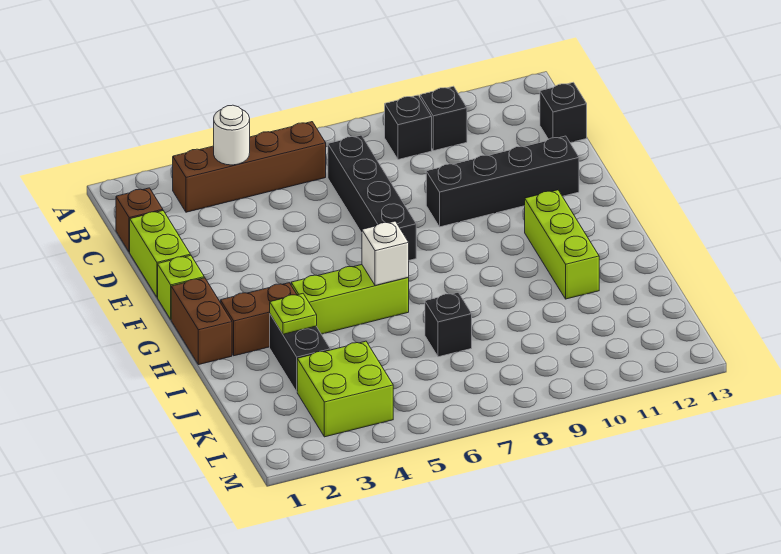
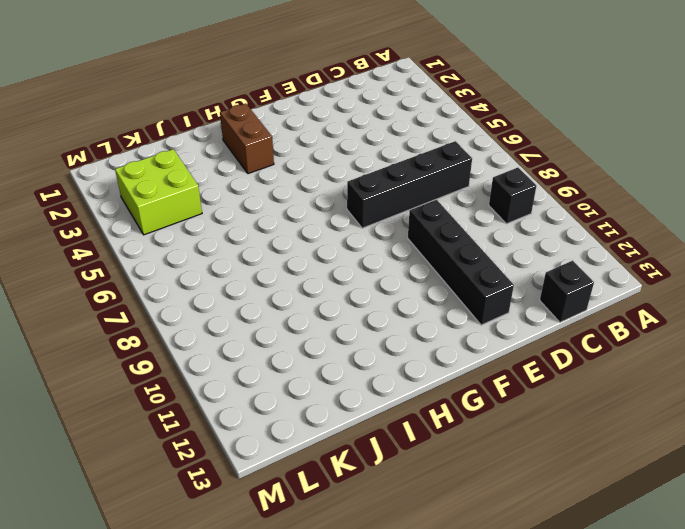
none -> brown 1x4 brick [173,122,326,212]
none -> black 1x1 brick [420,86,467,151]
none -> brown 1x1 brick [116,188,163,252]

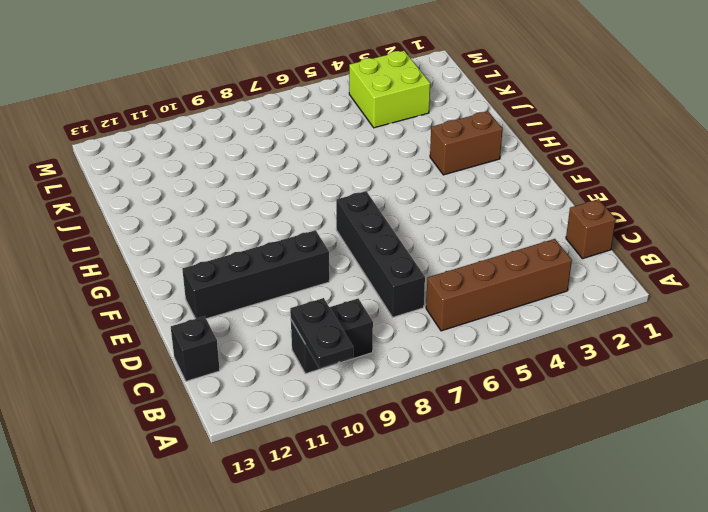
black 1x2 plate [290,298,353,368] -> none
none -> lime 1x2 brick [130,211,190,297]
none -> lime 1x1 brick [158,255,204,319]
none -> brown 1x2 brick [171,278,232,365]

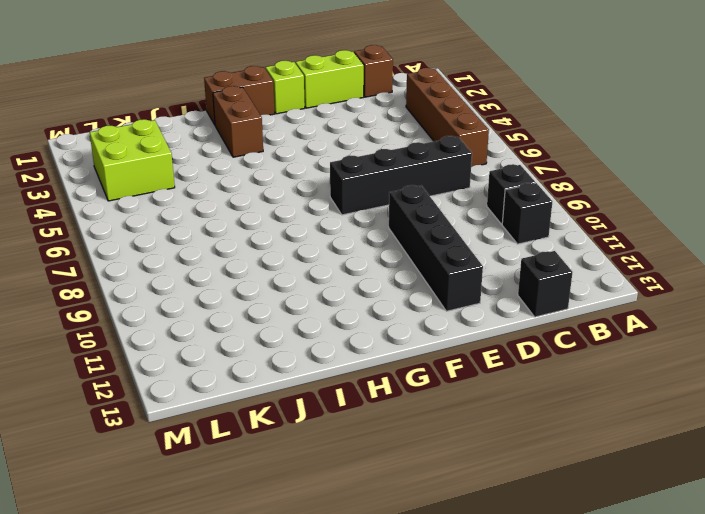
none -> lime 1x3 brick [525,190,599,299]
none -> lime 1x3 brick [291,265,409,334]
none -> black 1x2 brick [270,315,330,391]

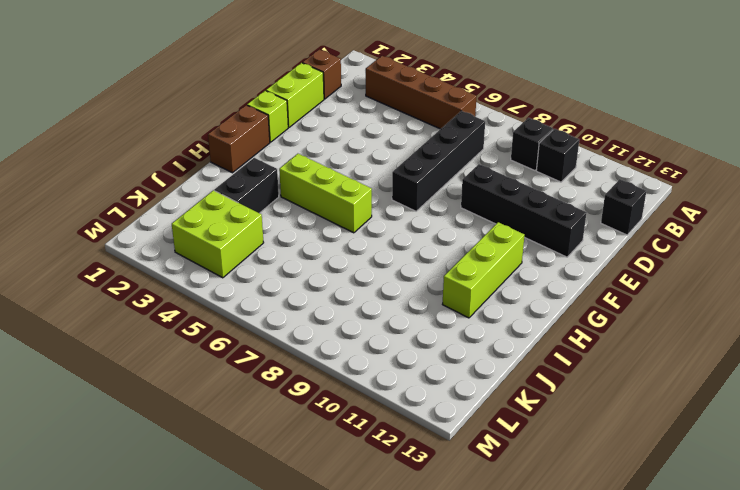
none -> brown 1x2 brick [221,283,297,356]
none -> black 1x1 brick [425,293,472,357]
none -> white 1x1 round brick [214,105,250,165]

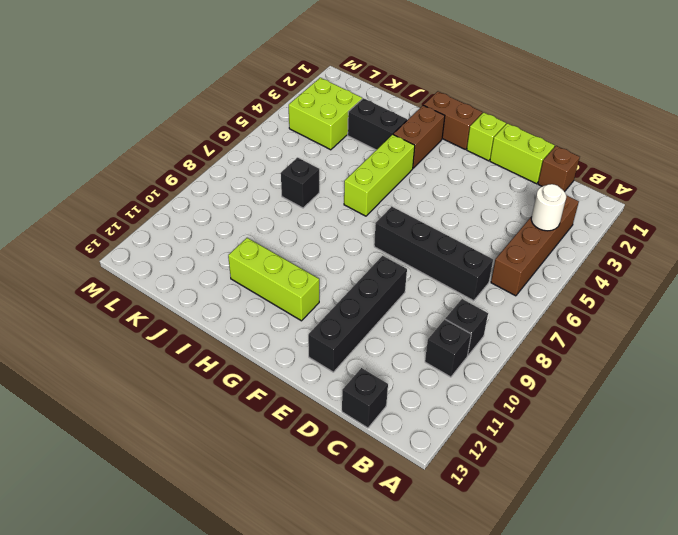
none -> white 1x1 brick [362,221,409,285]
none -> lime 1x1 plate [270,294,317,334]

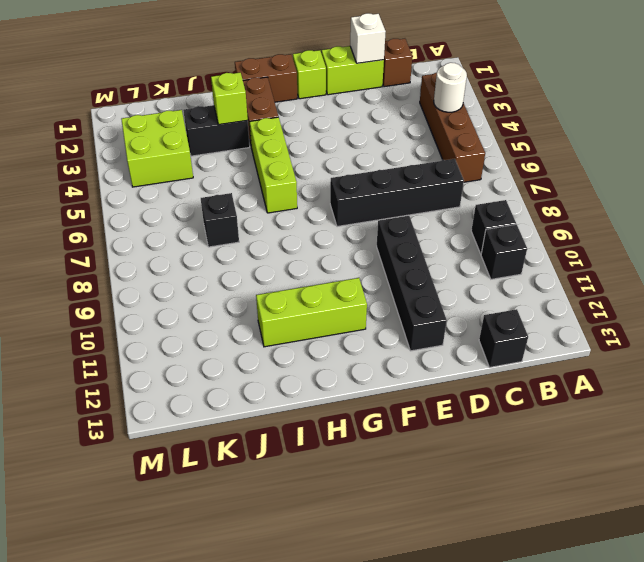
white 1x1 brick [350,13,386,63] -> white 1x1 brick moved to [362,221,409,285]
lime 1x1 brick [211,73,248,125] -> lime 1x1 plate [270,294,317,334]

